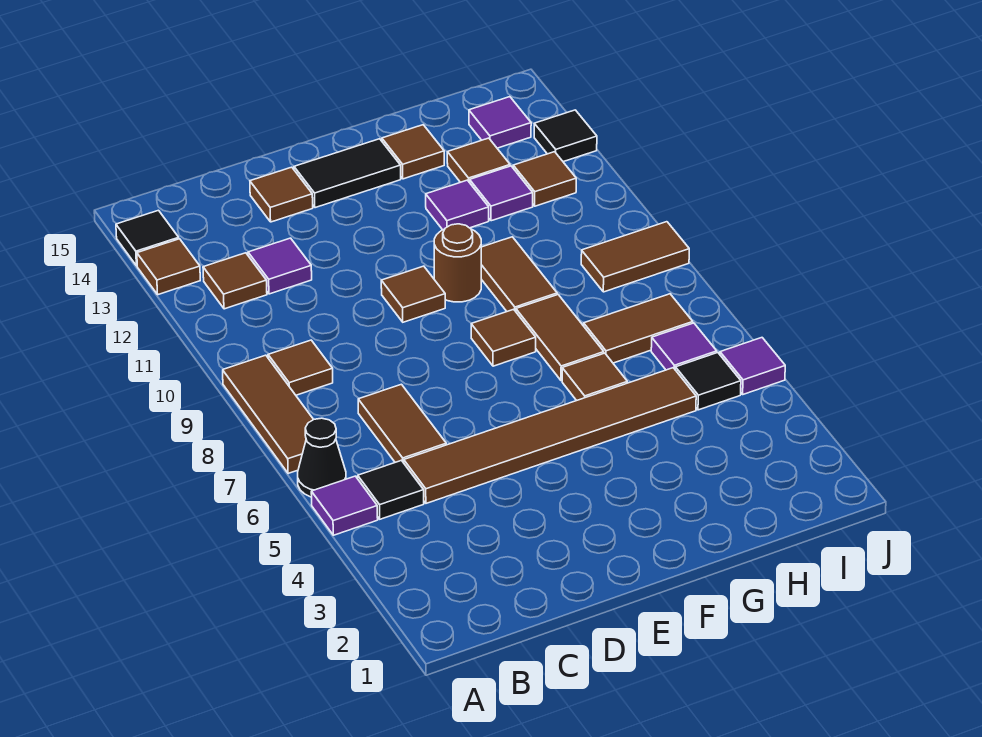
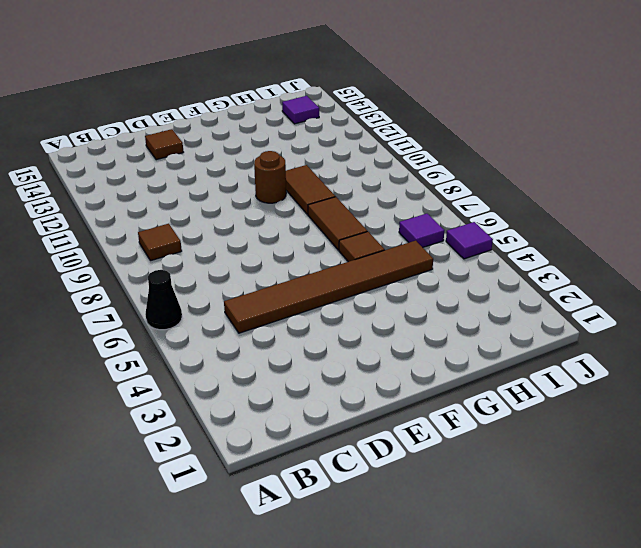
none -> purple 1x1 tile [311,476,378,535]
none -> brown 1x3 tile [223,355,314,474]
none -> brown 1x1 tile [137,239,200,295]
none -> black 1x1 tile [116,210,179,266]

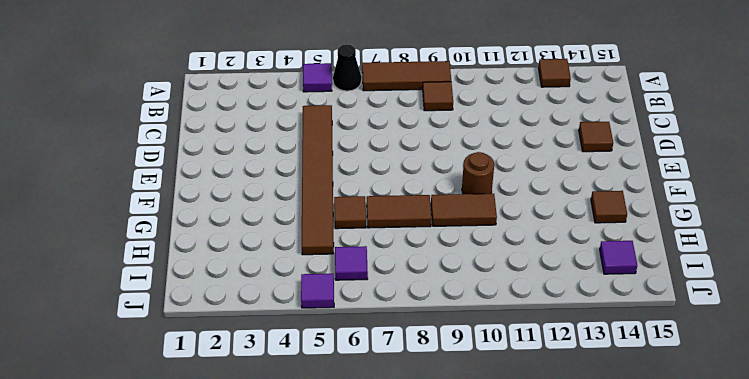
none -> black 1x1 tile [116,210,179,266]
none -> black 1x1 tile [358,460,424,519]
none -> brown 1x1 tile [203,253,267,309]
none -> brown 1x2 tile [358,384,446,463]

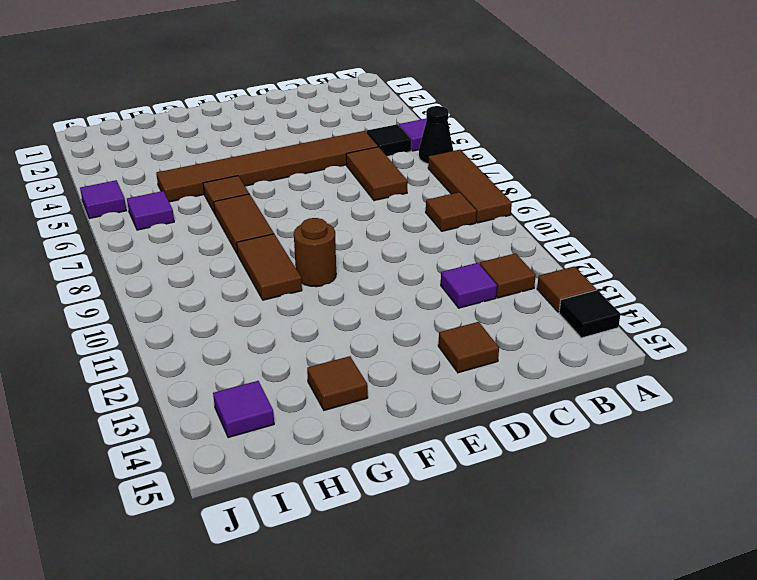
none -> brown 1x1 tile [381,266,445,322]
none -> black 1x2 tile [294,139,401,208]
none -> brown 1x1 tile [471,309,536,366]
none -> purple 1x1 tile [426,180,489,230]

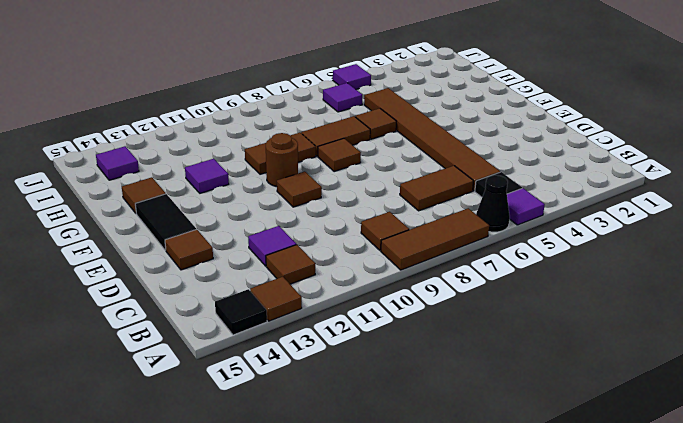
none -> brown 1x2 tile [584,294,693,363]
none -> purple 1x1 tile [470,166,533,221]
none -> brown 1x1 tile [447,138,510,183]
none -> black 1x1 tile [675,353,741,410]

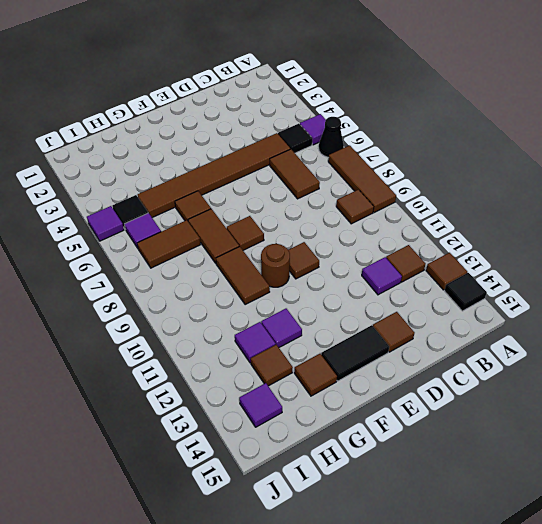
none -> brown 1x2 tile [581,222,689,292]
none -> brown 1x1 tile [513,152,576,206]
none -> black 1x1 tile [534,110,597,162]

